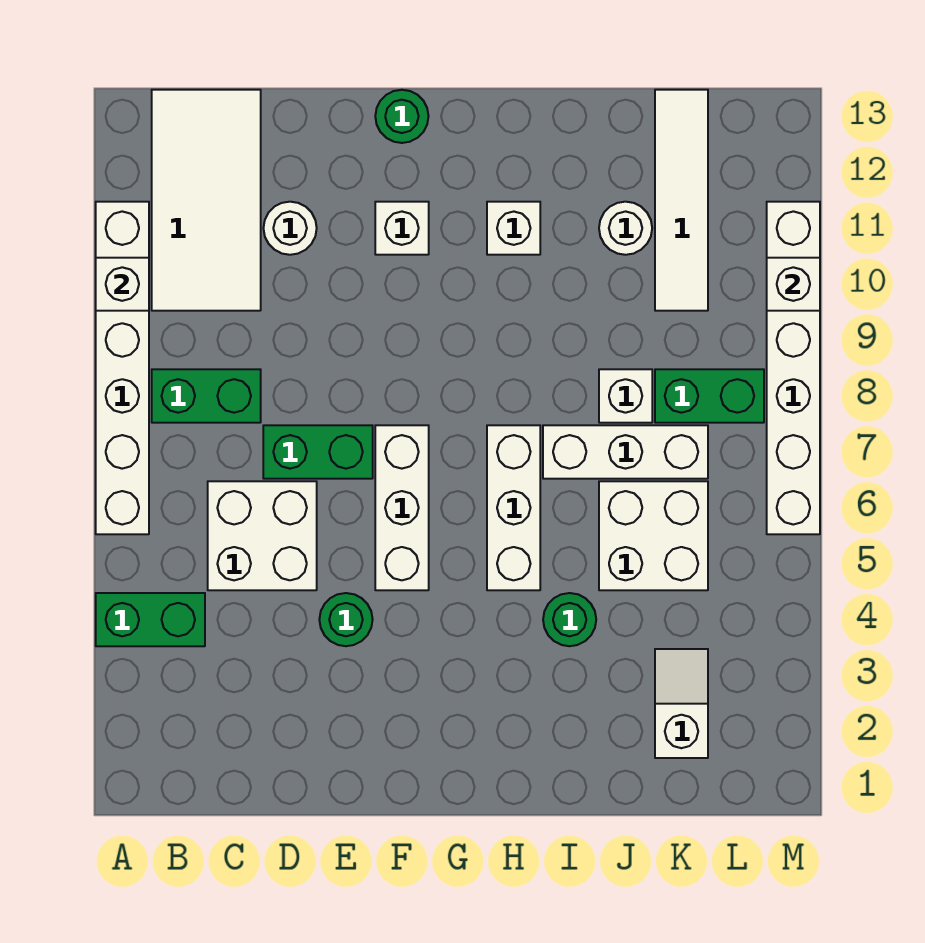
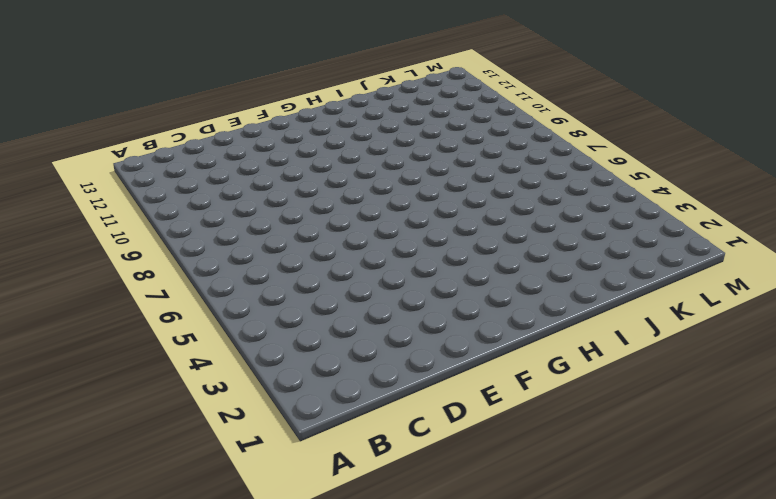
none -> green 1x2 brick [96,593,205,646]
none -> white 1x6 brick [96,202,149,534]
none -> green 1x2 brick [152,369,261,423]

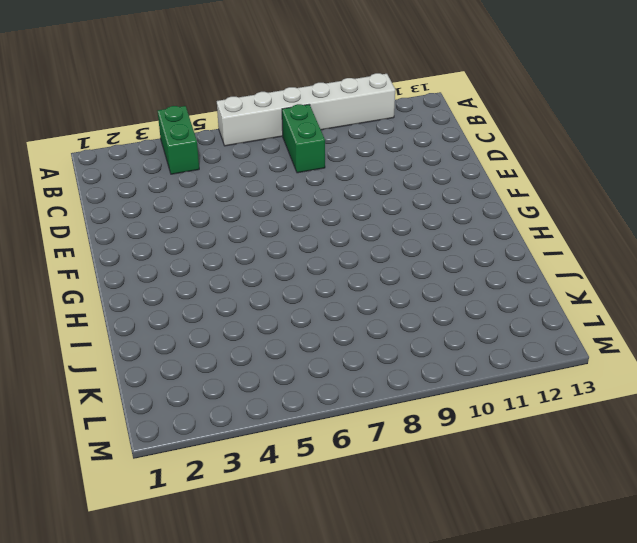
none -> white 2x4 tile [152,90,261,311]
none -> white 2x2 brick [208,481,317,590]
none -> green 1x2 brick [263,425,373,479]

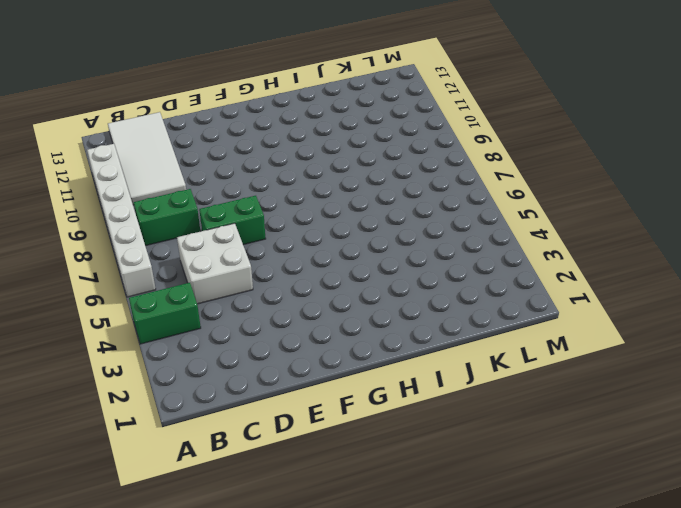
none -> white 1x1 round brick [264,202,317,255]
none -> green 1x1 round brick [319,593,373,646]
none -> white 1x3 brick [375,425,429,590]

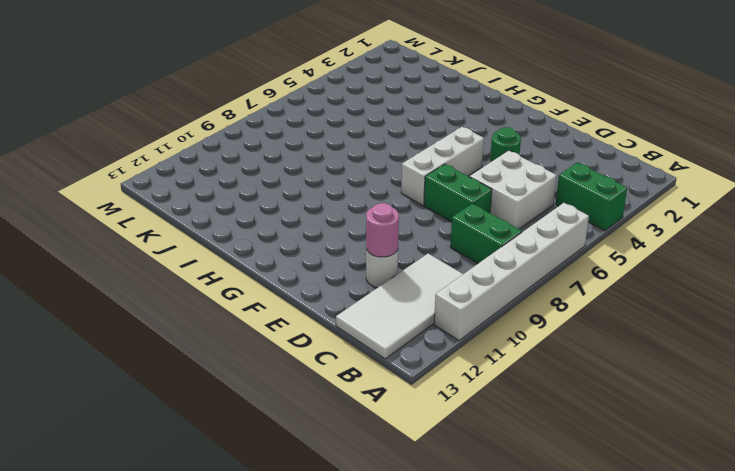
pink 1x1 round brick [366,203,399,257] -> none
none -> white 1x1 brick [375,202,429,255]
none -> green 1x1 round brick [375,90,429,143]
none -> white 1x3 brick [487,425,540,590]

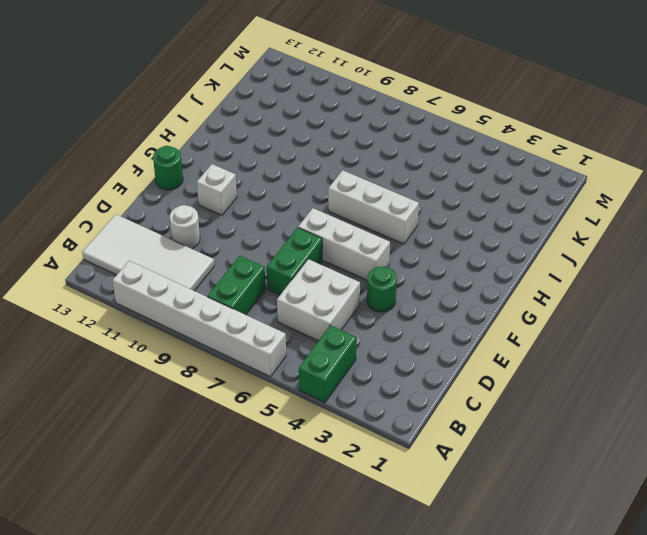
none -> white 1x1 brick [487,202,540,255]
none -> green 1x1 round brick [543,593,596,646]
none -> white 1x3 brick [543,425,708,479]

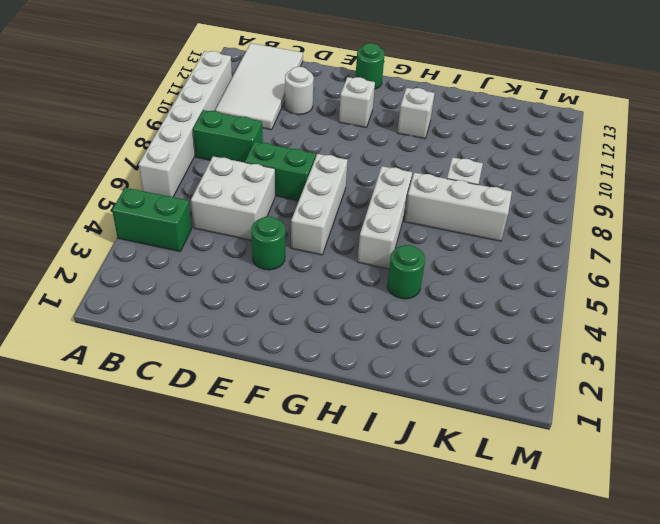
none -> white 2x2 brick [599,481,708,590]
none -> white 1x1 round brick [599,202,652,255]
none -> white 1x2 slope [655,649,708,758]

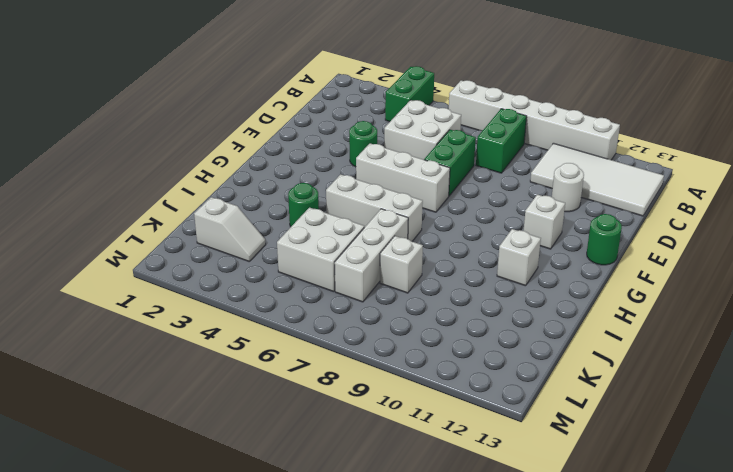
none -> white 1x1 round brick [599,202,652,255]
none -> green 1x2 brick [655,369,764,423]
none -> white 1x4 tile [655,90,708,311]

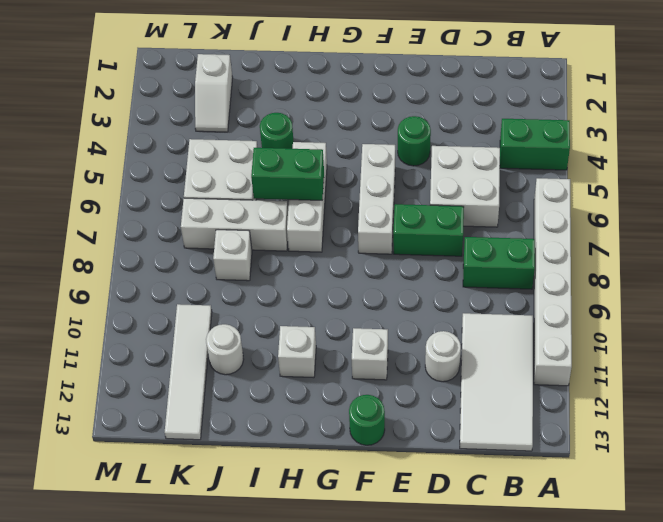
green 1x2 brick [251,148,324,200] -> green 1x2 brick moved to [655,369,764,423]
none -> white 1x6 brick [767,202,820,534]
none -> white 1x1 brick [96,258,149,311]
none -> white 1x1 brick [767,258,820,311]

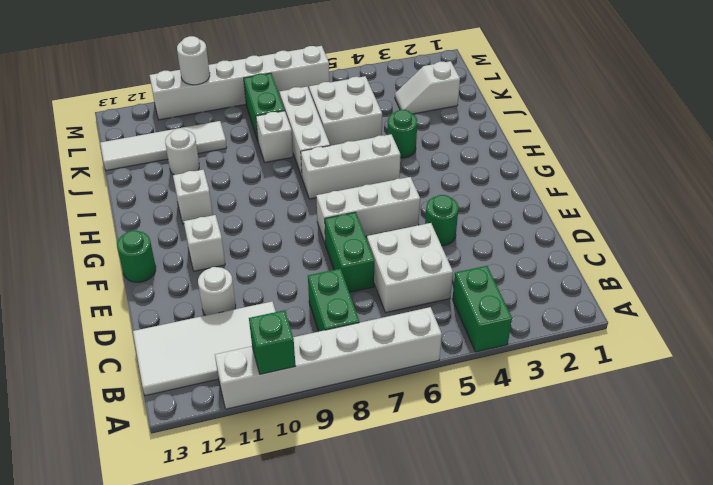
green 1x1 brick [249,310,296,374] -> white 1x1 brick [96,258,149,311]
white 1x1 round brick [177,36,210,85] -> white 1x1 brick [767,258,820,311]

